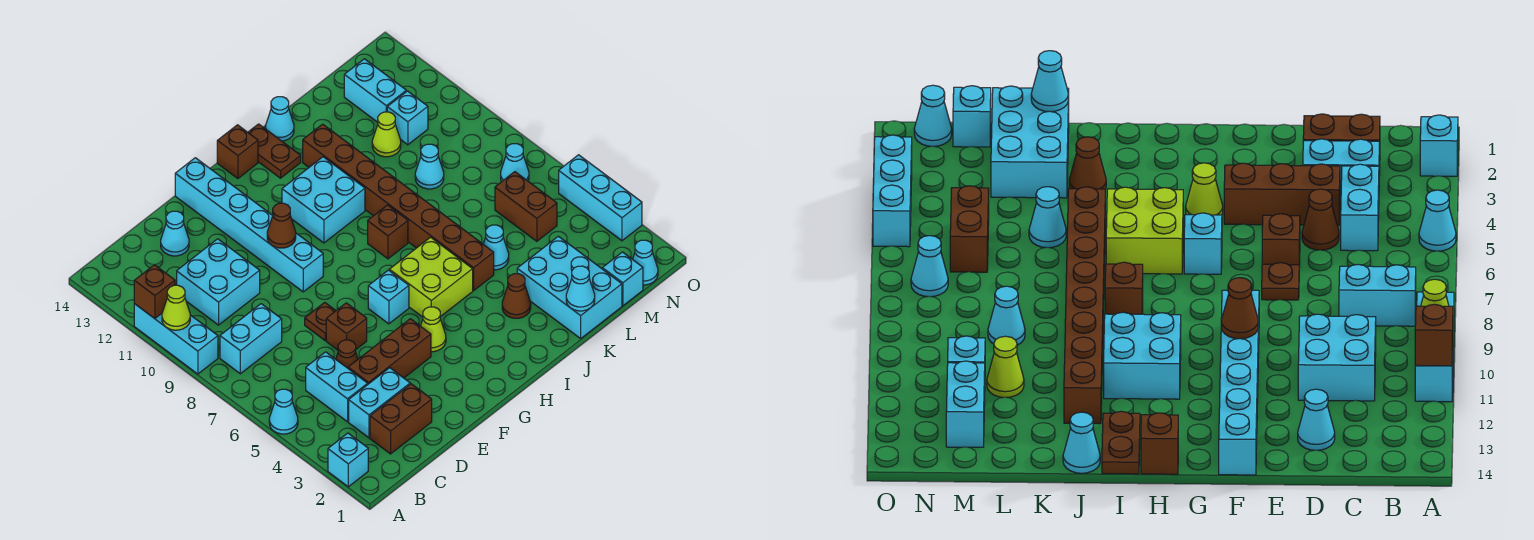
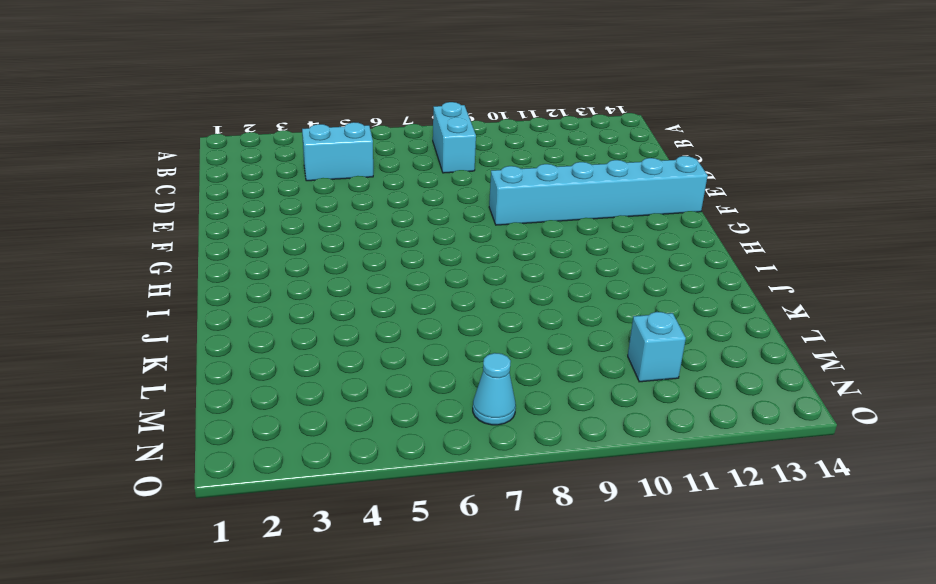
none -> cyan 1x1 brick [328,433,368,487]
none -> cyan 1x1 cone [269,389,298,434]
none -> cyan 1x3 brick [134,304,218,374]
none -> brown 1x2 brick [370,384,432,454]

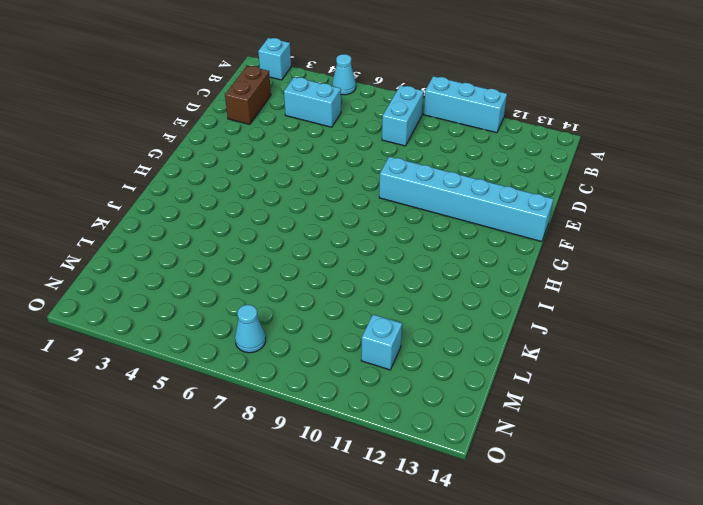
none -> cyan 1x2 brick [349,368,410,438]
none -> cyan 2x2 brick [177,239,260,325]
none -> brown 1x3 brick [348,319,431,384]
none -> brown 1x1 cone [336,340,358,368]

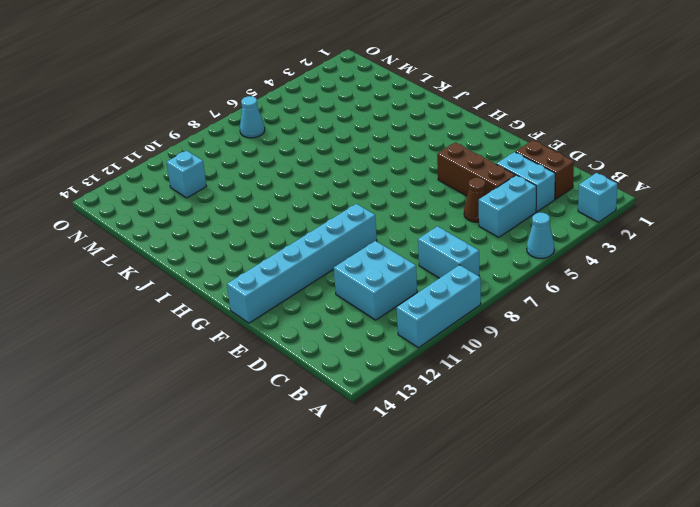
none -> cyan 1x1 cone [161,211,189,256]
none -> brown 1x1 brick [326,303,367,350]
none -> brown 1x1 plate [305,302,336,340]
none -> lime 1x1 cone [421,307,446,352]

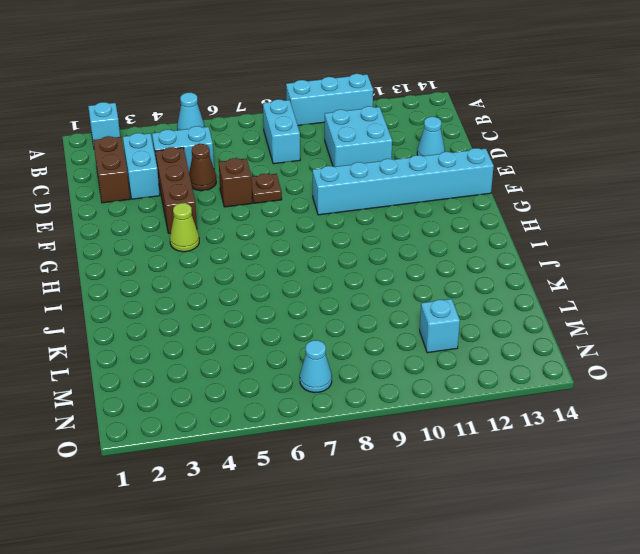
none -> cyan 1x1 brick [368,270,409,324]
none -> lime 2x2 brick [389,237,473,317]
none -> cyan 2x2 brick [282,157,365,243]
none -> brown 1x1 brick [217,125,258,178]

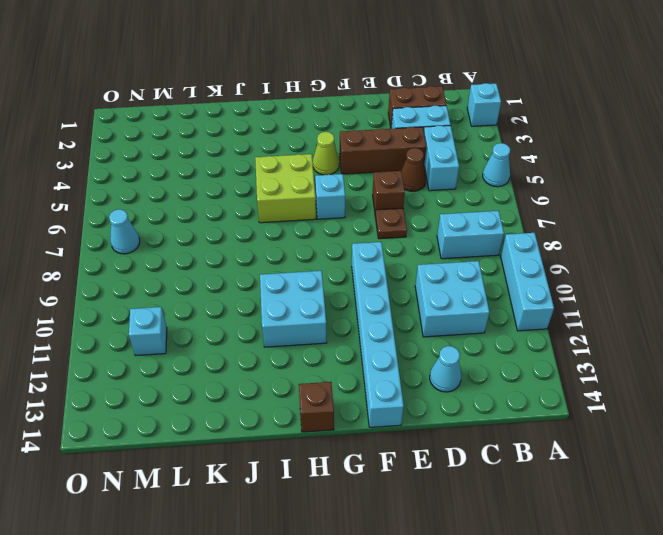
none -> brown 1x1 brick [368,205,408,259]
none -> brown 1x2 plate [248,124,301,178]
none -> brown 1x1 cone [502,274,531,318]
none -> brown 1x8 brick [303,124,494,291]

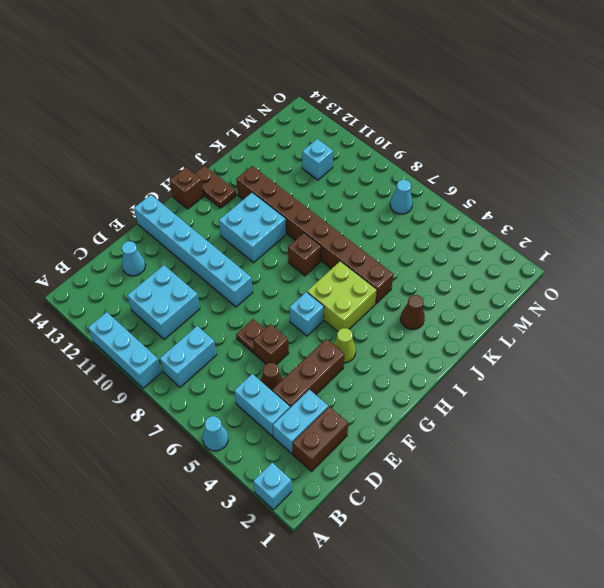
none -> cyan 1x1 cone [266,97,294,141]
none -> cyan 2x3 brick [517,236,622,338]
none -> cyan 1x1 cone [483,225,509,270]
none -> cyan 1x1 cone [415,144,444,189]

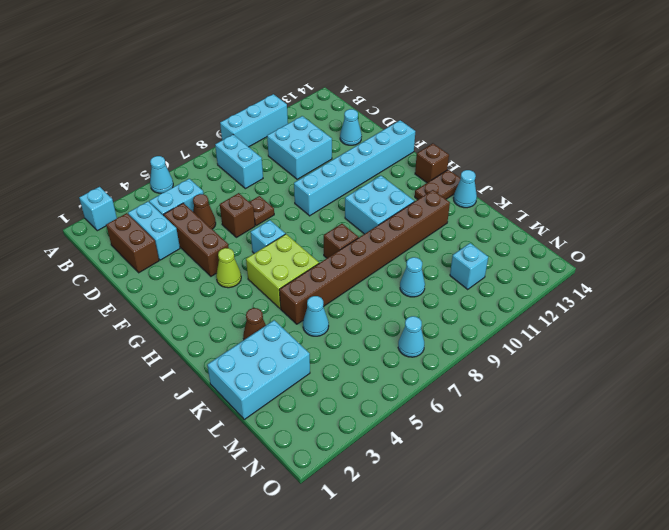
none -> lime 1x1 cone [372,112,401,157]
none -> cyan 1x1 brick [602,252,643,306]
none -> brown 1x2 brick [495,172,557,241]
none -> cyan 1x2 brick [344,59,406,122]

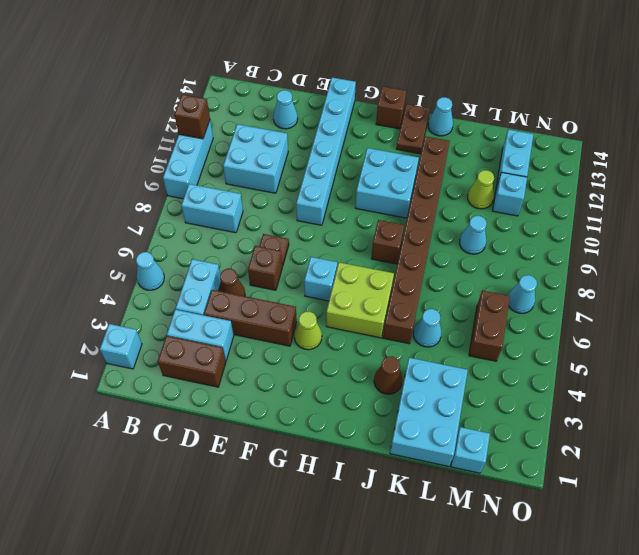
none -> cyan 1x1 cone [633,240,658,285]
none -> cyan 1x3 brick [559,155,642,241]
none -> lime 1x1 cone [162,285,190,330]
none -> brown 1x1 cone [267,203,296,248]

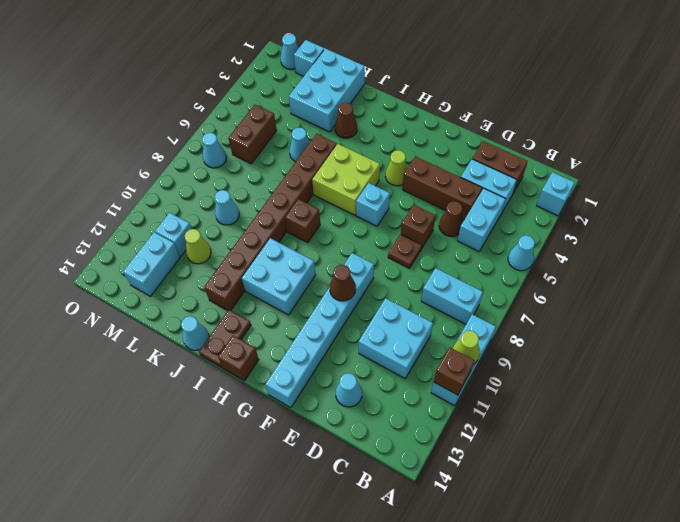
none -> cyan 1x3 brick [559,155,642,241]
none -> cyan 1x1 cone [566,266,595,311]

